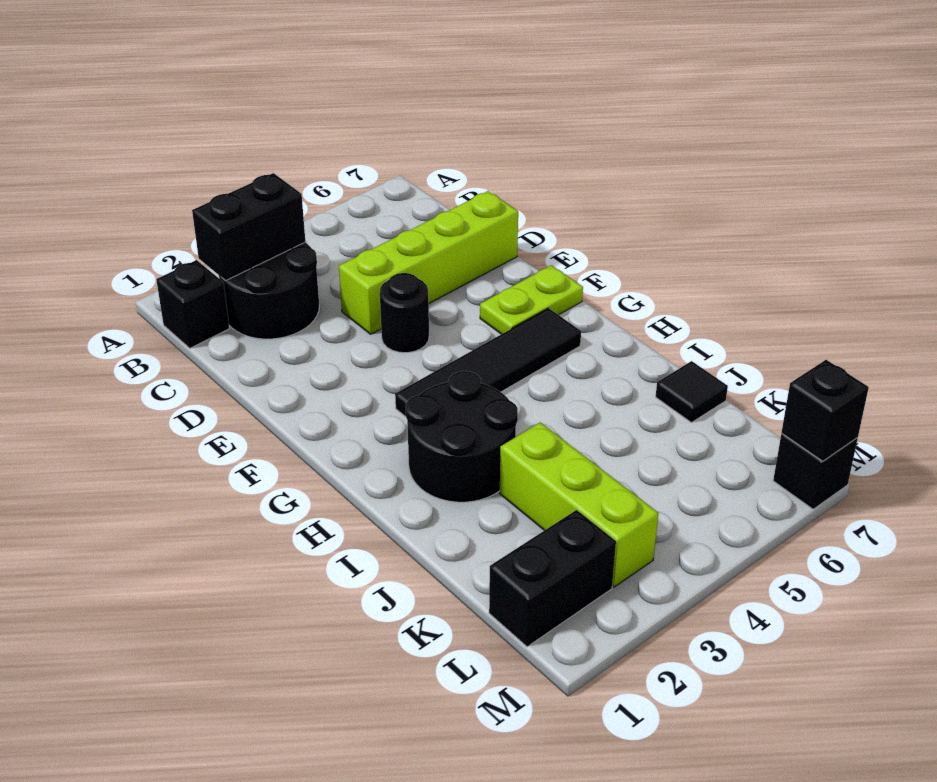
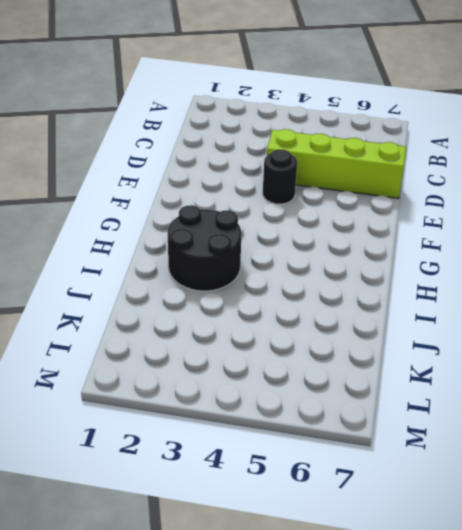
none -> black 1x1 brick [156,260,229,348]
none -> black 2x2 round brick [219,243,319,339]
none -> lime 1x2 plate [480,265,583,334]

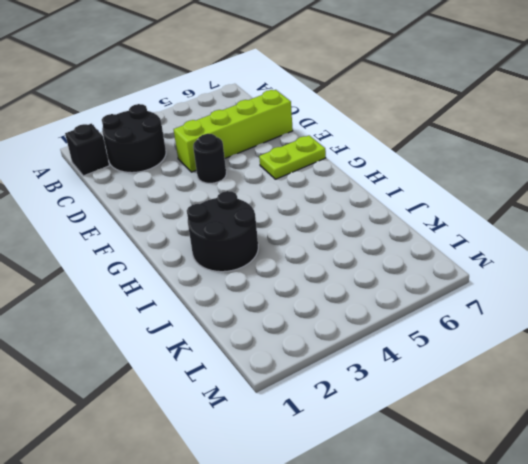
none -> black 1x4 tile [395,308,581,417]
none -> lime 1x3 brick [500,422,658,587]
none -> black 1x1 tile [656,361,728,423]

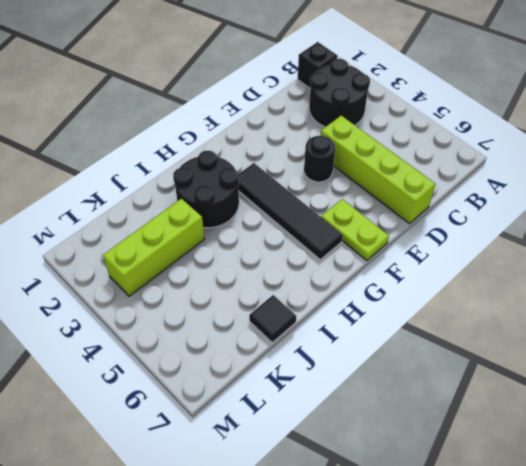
none -> black 1x2 brick [489,510,616,647]
none -> black 1x1 brick [773,434,858,509]
none -> black 1x2 brick [192,173,305,281]

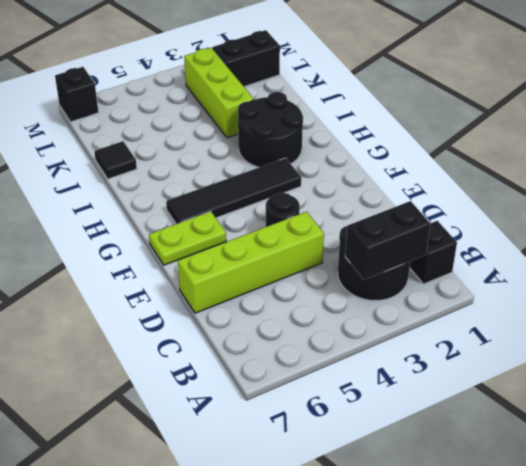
none -> black 1x1 brick [781,360,869,461]

